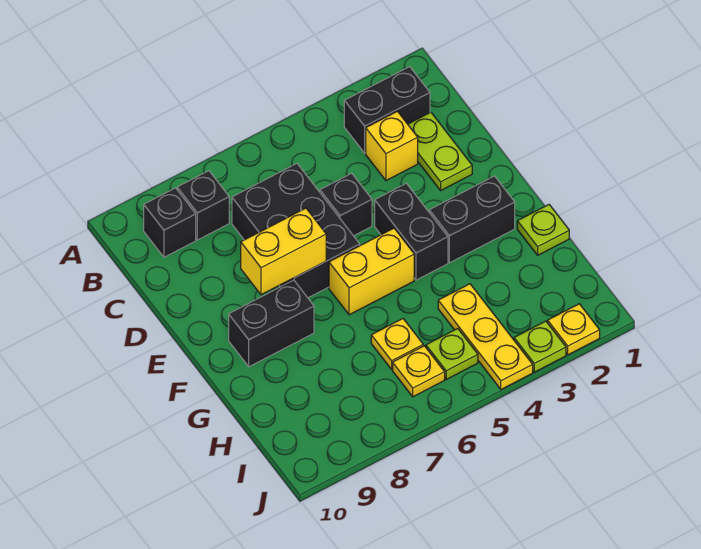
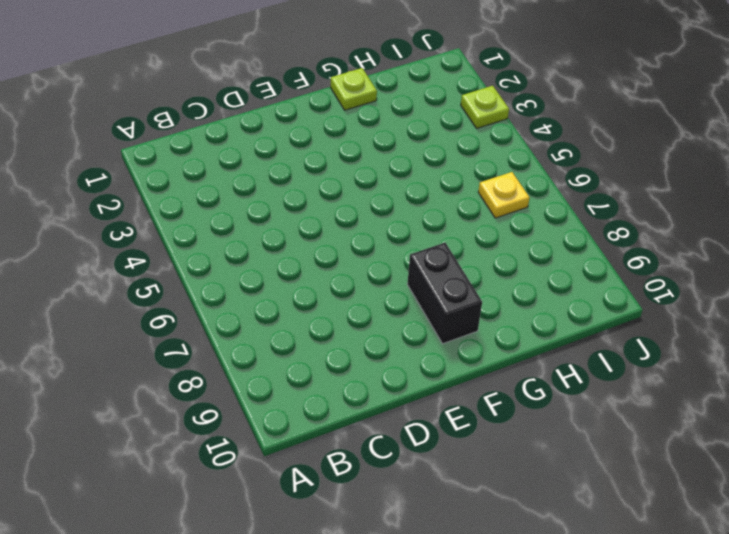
none -> black 1x2 brick [344,67,430,153]
none -> black 1x1 brick [177,171,229,240]
none -> black 1x1 brick [144,188,196,257]

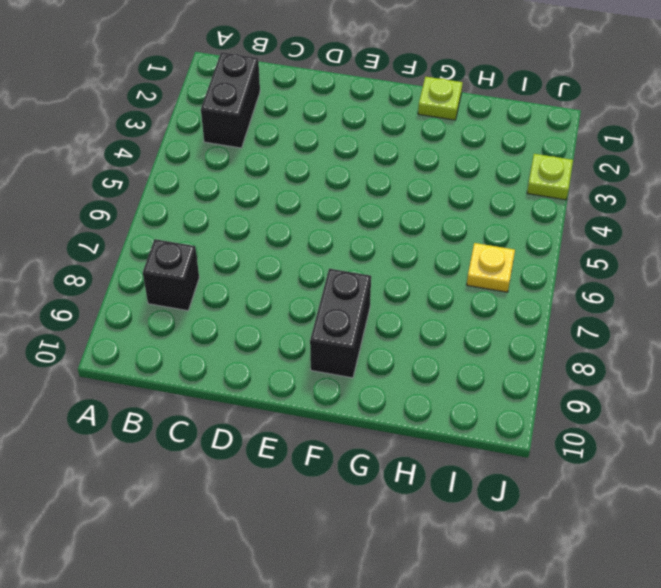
none -> black 1x1 brick [144,188,196,257]
none -> lime 1x2 plate [408,112,472,190]
none -> yellow 1x1 brick [366,111,418,181]

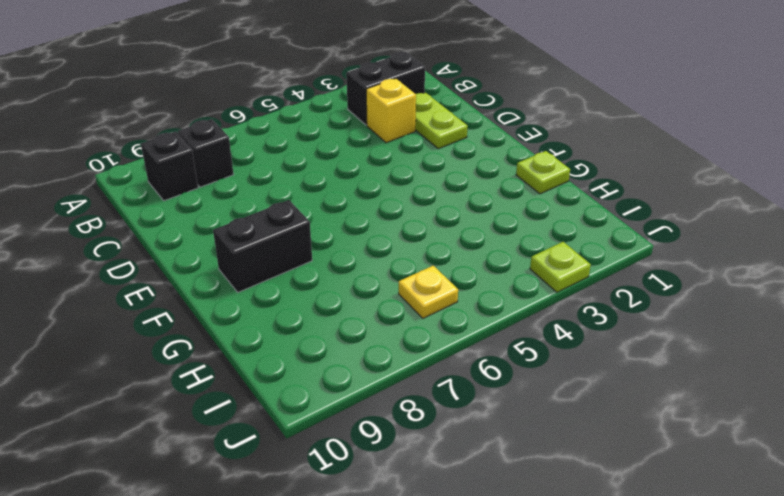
none -> black 2x3 brick [232,164,360,298]
none -> black 1x1 brick [320,173,372,236]
none -> black 1x2 brick [375,183,448,280]

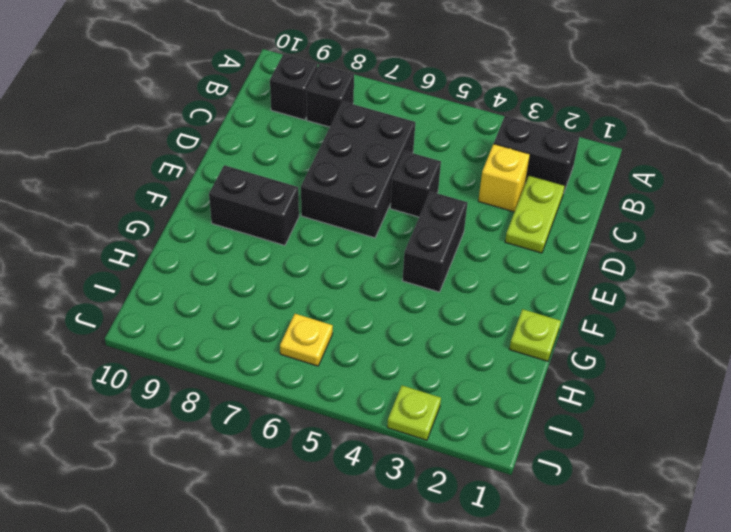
none -> black 1x2 brick [429,176,515,263]
none -> yellow 1x2 brick [329,228,414,315]
none -> yellow 1x3 plate [438,284,533,389]

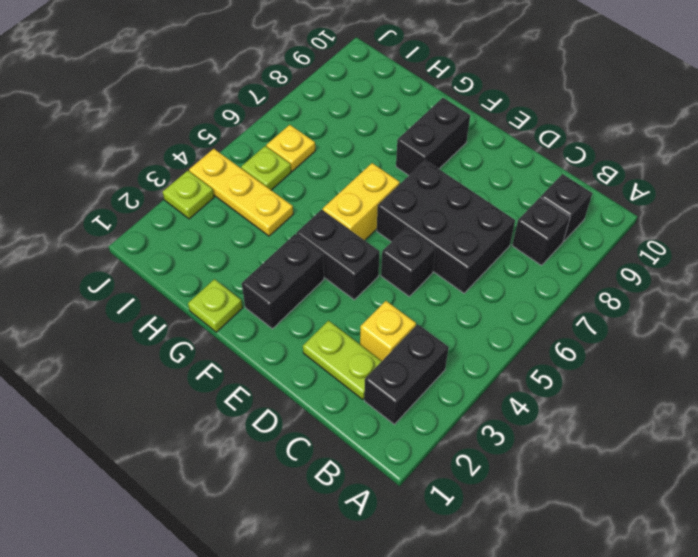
none -> yellow 1x1 plate [371,319,423,369]
none -> yellow 1x1 plate [548,304,600,355]
none -> yellow 1x2 brick [241,208,326,295]

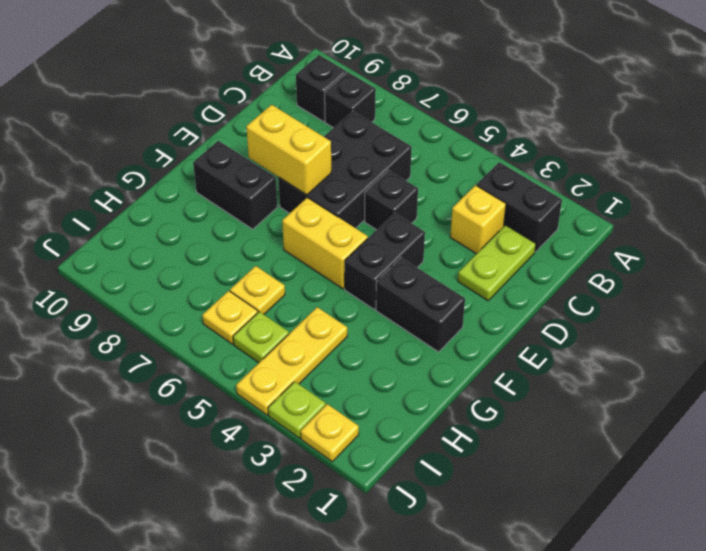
none -> lime 1x1 plate [517,205,569,255]

